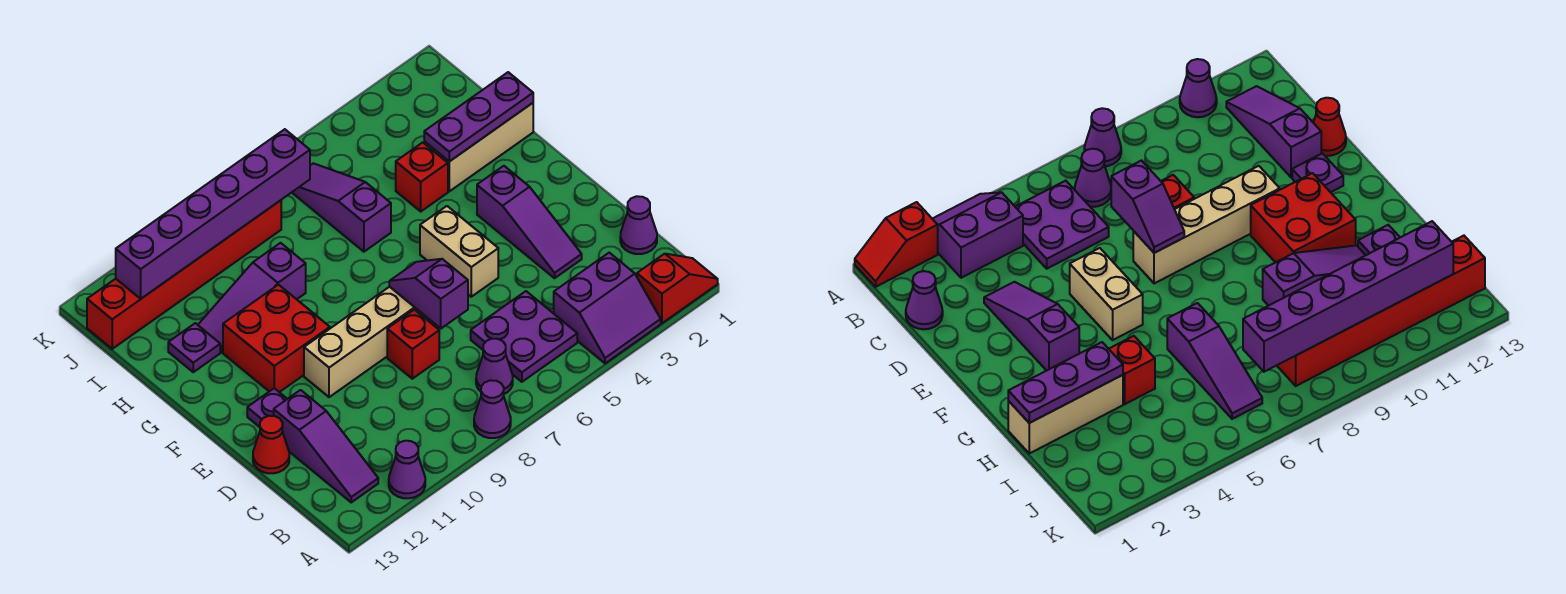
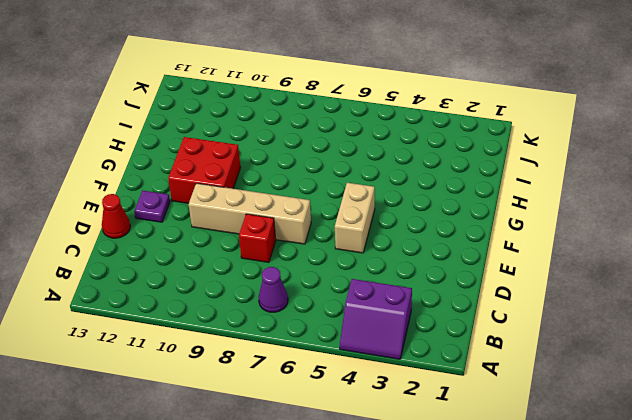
none -> red 1x2 slope [637,254,718,323]
none -> purple 1x1 cone [474,380,511,438]
none -> purple 1x1 cone [389,441,425,498]

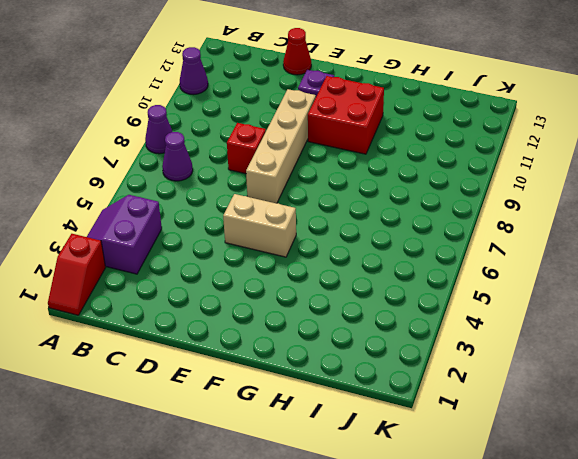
none -> purple 2x2 plate [471,291,577,382]
none -> purple 1x3 slope [274,390,378,502]
none -> purple 1x1 cone [620,196,657,254]

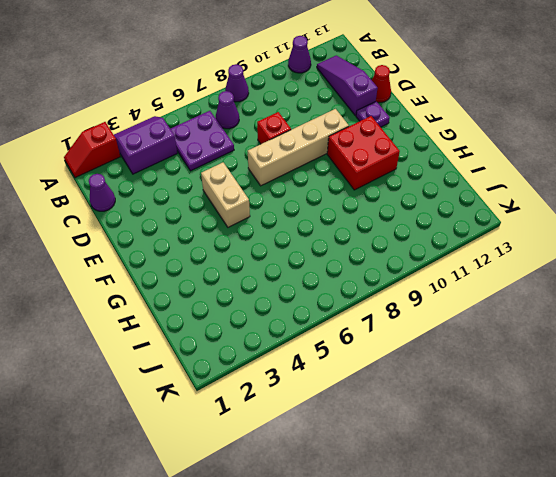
none -> purple 1x3 slope [477,166,582,278]
none -> tan 1x3 brick [424,103,533,191]
none -> red 1x1 brick [396,143,448,211]

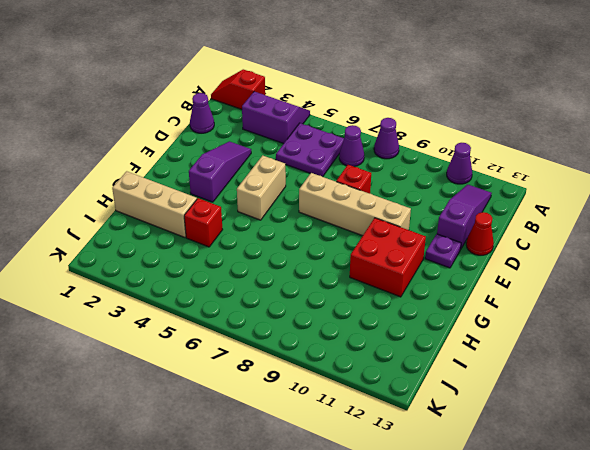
none -> purple 1x3 slope [292,163,391,252]
none -> purple 1x3 slope [198,243,306,352]
none -> purple 1x1 plate [168,323,220,372]

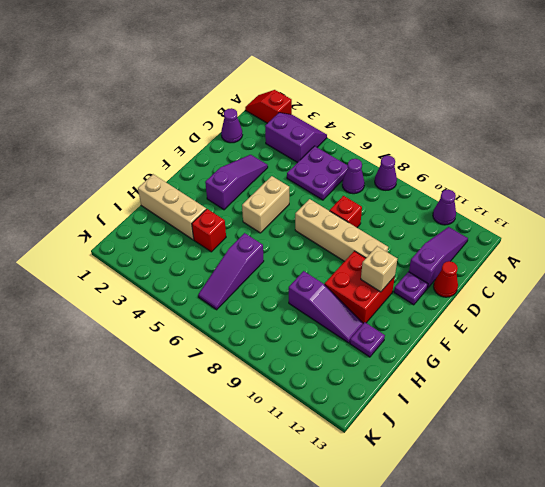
tan 1x1 brick [361,246,397,292] -> none
none -> red 1x6 brick [87,200,281,349]
none -> purple 1x2 slope [389,259,468,328]
none -> purple 1x3 plate [424,72,533,161]

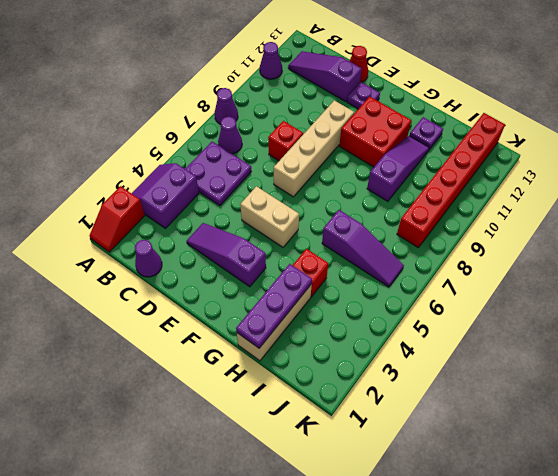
none -> purple 1x2 slope [389,259,468,328]
none -> purple 1x6 brick [116,129,310,299]

